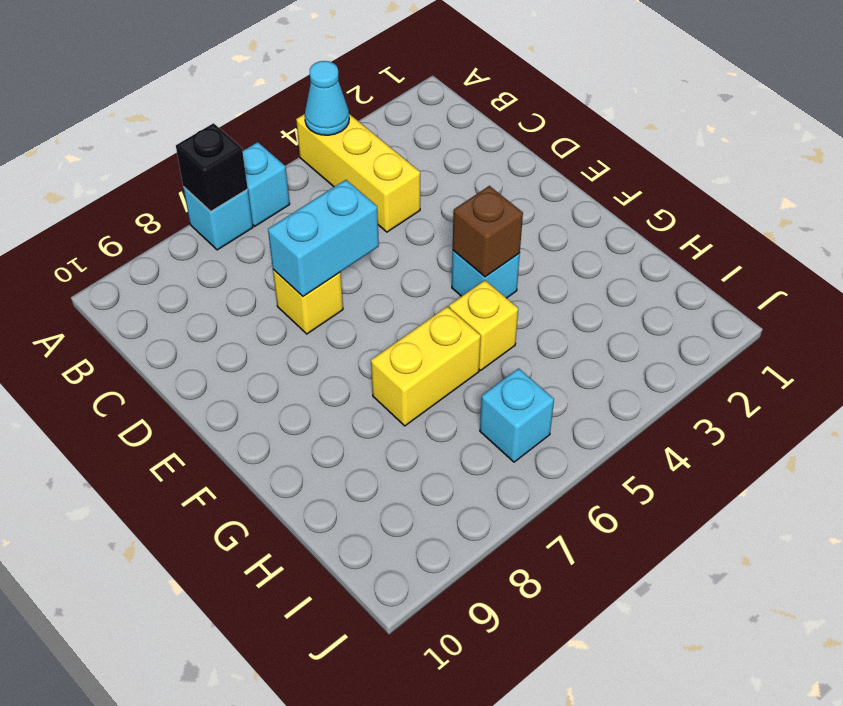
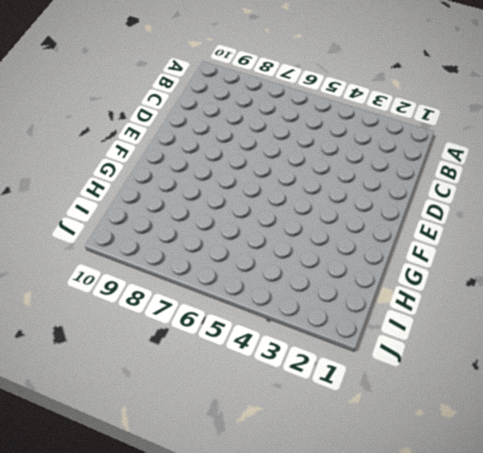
none -> yellow 1x3 brick [296,114,420,232]
none -> cyan 1x1 brick [243,142,290,226]
none -> cyan 1x1 brick [183,187,253,250]

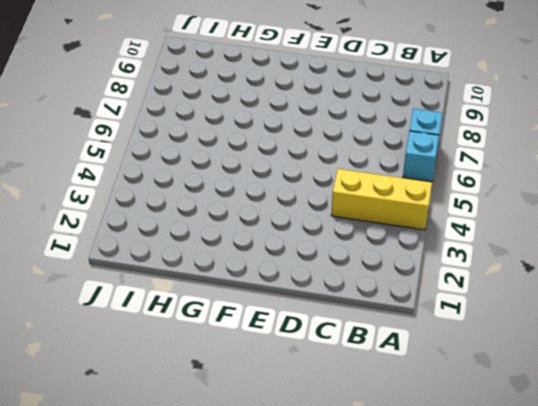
none -> yellow 1x1 brick [273,270,343,334]
none -> cyan 1x1 brick [452,251,520,298]
none -> yellow 1x1 brick [449,280,518,370]

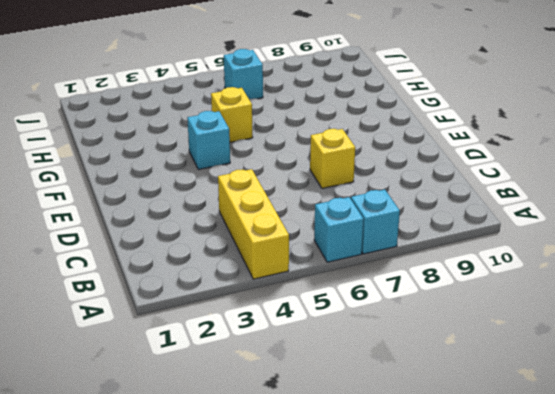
none -> yellow 1x2 brick [371,306,481,426]
none -> cyan 1x1 cone [305,61,349,135]
none -> black 1x1 brick [176,123,248,211]

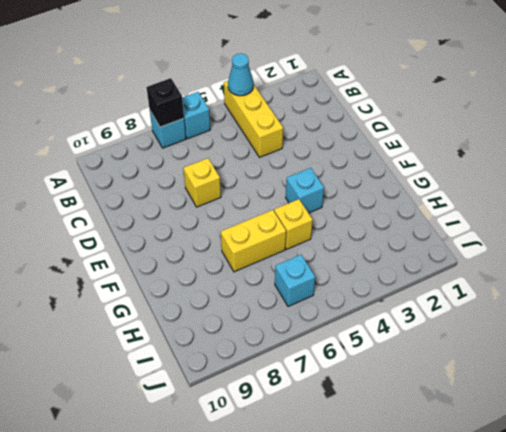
none -> cyan 1x2 brick [268,180,379,296]
none -> brown 1x1 brick [453,186,523,277]

